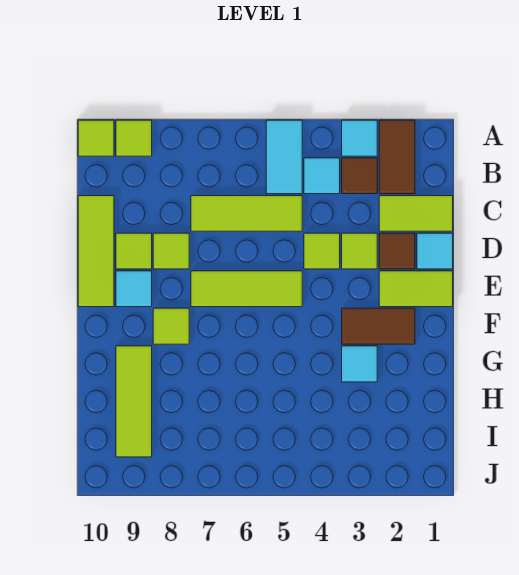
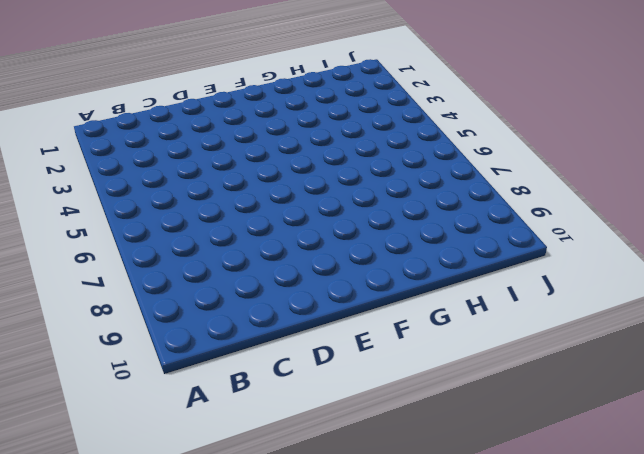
none -> brown 1x2 tile [379,120,415,194]
none -> cyan 1x1 tile [342,120,377,156]
none -> cyan 1x2 tile [266,120,302,194]

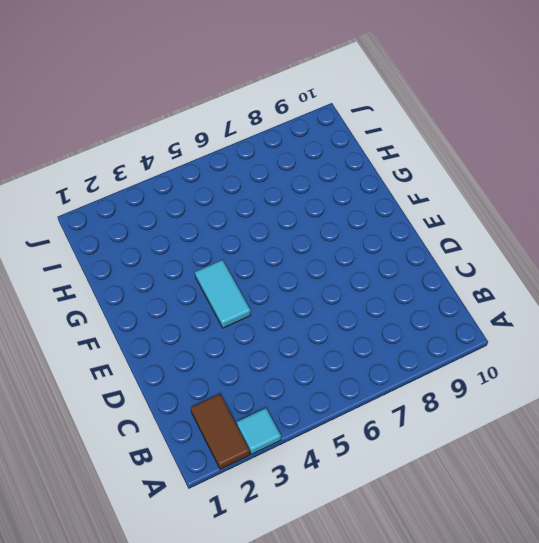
cyan 1x2 tile [195,260,251,328] -> cyan 1x2 tile moved to [266,120,302,194]
none -> lime 1x1 tile [116,120,152,156]
none -> lime 1x1 tile [78,120,114,156]
none -> brown 1x1 tile [342,158,377,194]

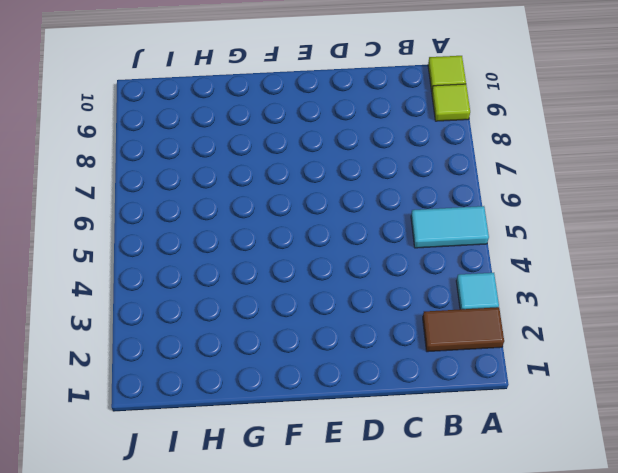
none -> brown 1x1 tile [342,158,377,194]
none -> cyan 1x1 tile [304,158,340,194]
none -> lime 1x2 tile [379,196,453,231]

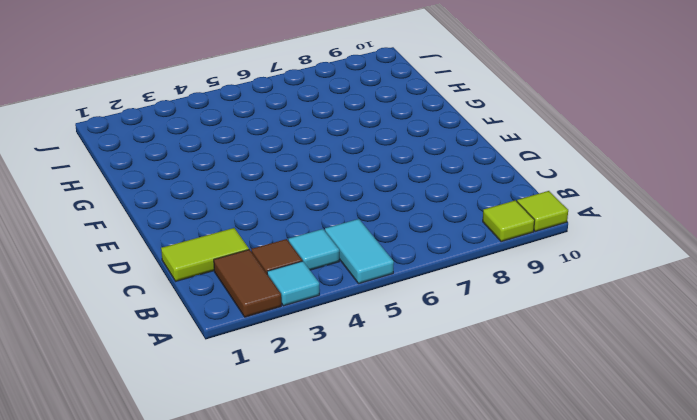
none -> lime 1x3 tile [191,196,302,231]
none -> lime 1x3 tile [78,196,114,307]
none -> cyan 1x1 tile [417,233,453,269]

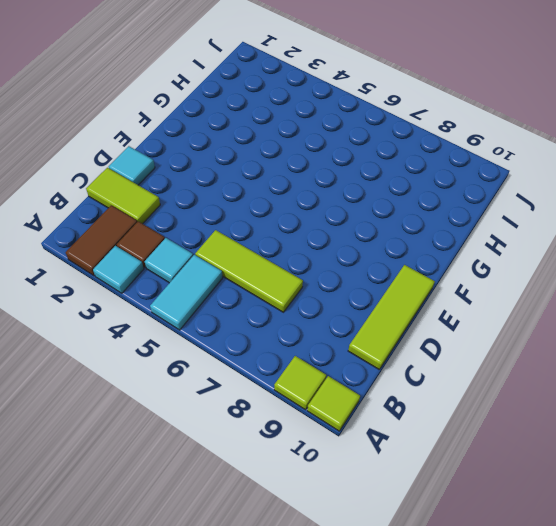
none -> brown 1x1 tile [379,233,415,269]
none -> lime 1x1 tile [342,233,377,269]
none -> lime 1x1 tile [304,233,340,269]

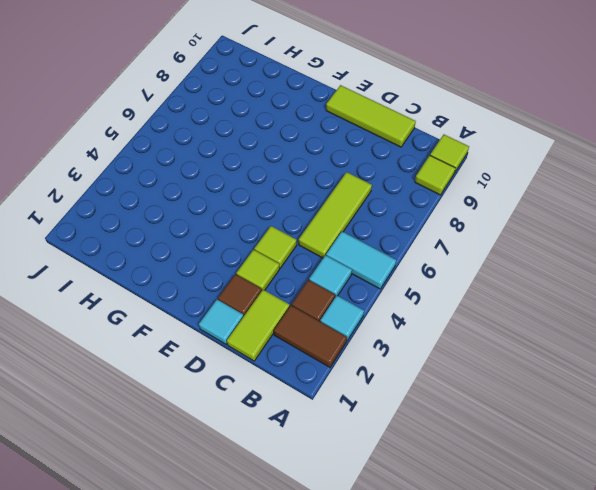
none -> lime 1x1 tile [153,233,189,269]
none -> lime 1x1 tile [116,233,152,269]
none -> lime 1x2 tile [379,271,453,307]

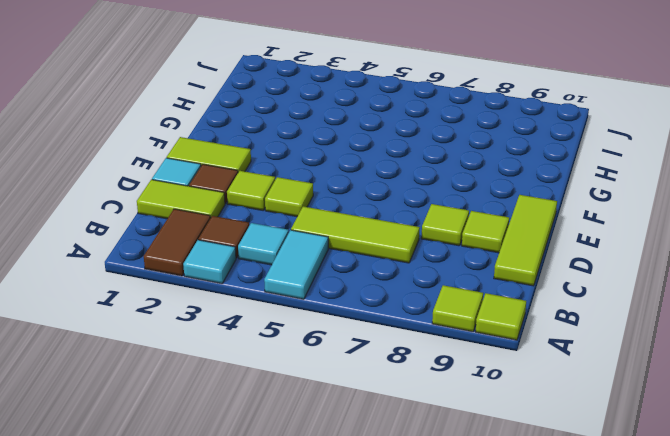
none -> lime 1x3 tile [191,271,302,307]
none -> cyan 1x1 tile [116,271,152,307]
none -> brown 1x2 tile [342,308,415,344]

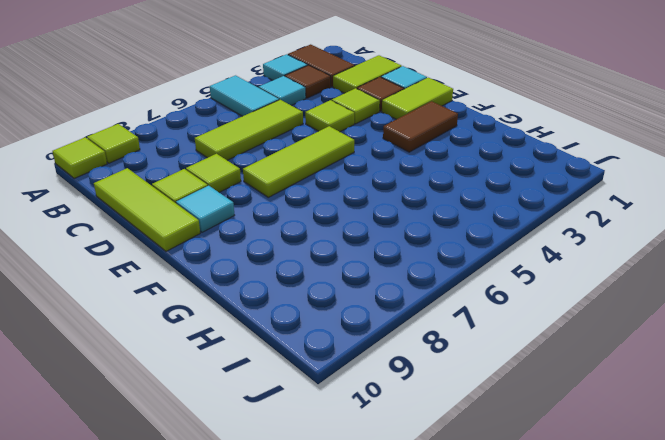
none -> lime 1x1 tile [153,308,189,344]
none -> cyan 1x1 tile [342,346,377,382]
none -> lime 1x3 tile [116,346,152,457]

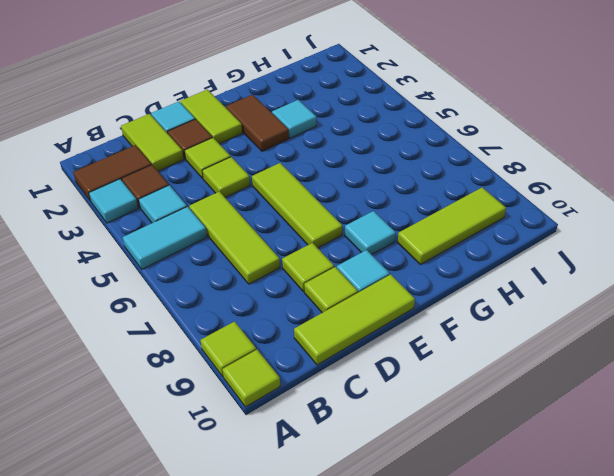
cyan 1x1 tile [345,211,396,255] -> lime 1x1 tile [153,308,189,344]

